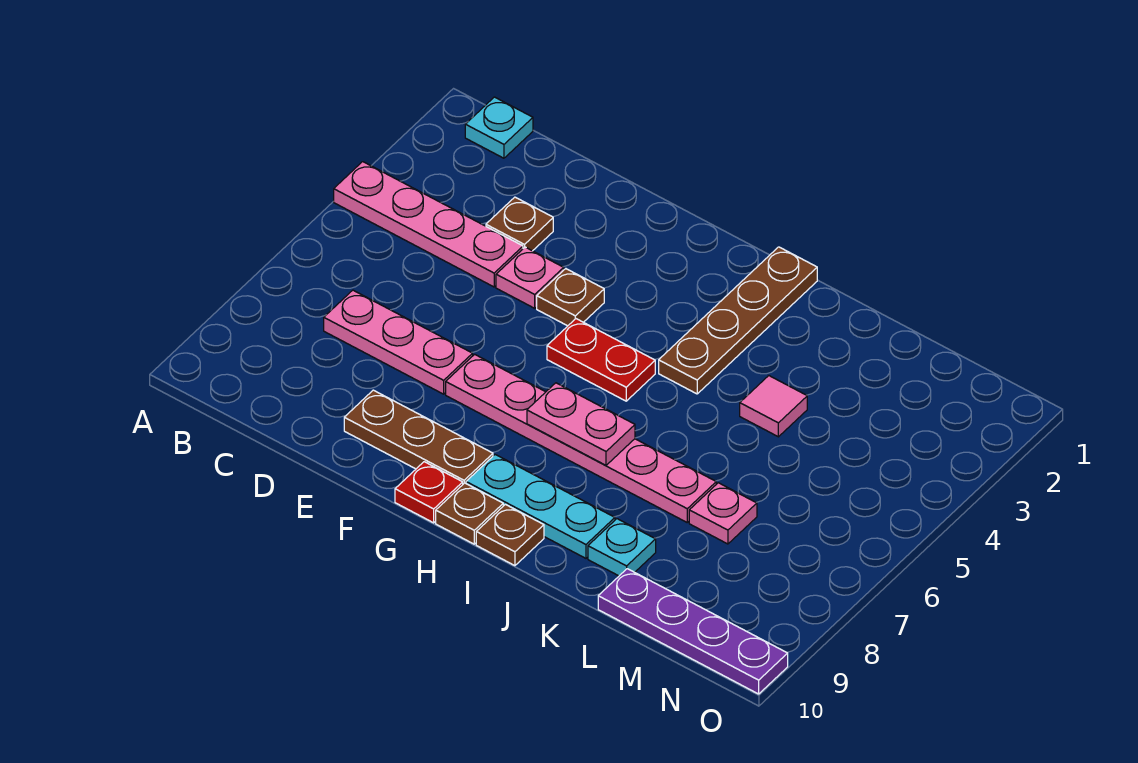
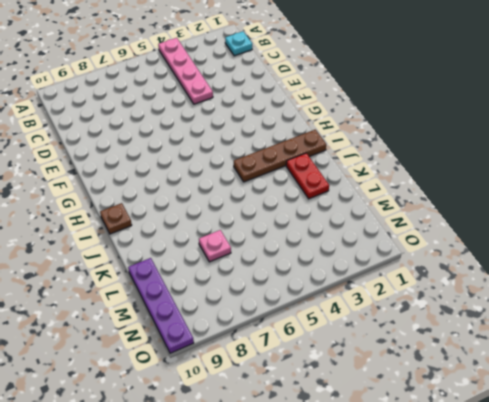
red 1x2 plate [286,153,329,199] -> red 1x2 plate moved to [547,319,655,401]
none -> pink 1x3 plate [324,290,473,394]
none -> brown 1x1 plate [486,197,553,251]
none -> pink 1x1 plate [496,247,564,308]

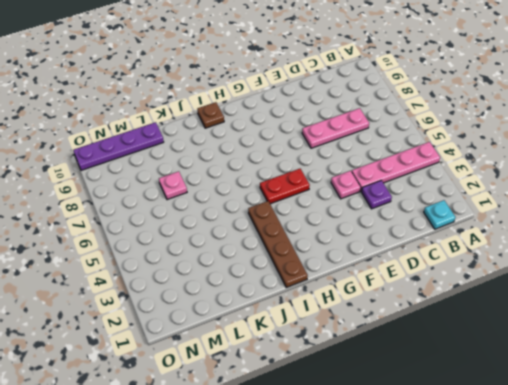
purple 1x1 plate [361,180,392,209] -> brown 1x1 plate [486,197,553,251]
none -> brown 1x3 plate [344,390,493,484]
none -> brown 1x1 plate [537,269,604,326]
none -> pink 1x6 plate [446,354,716,522]

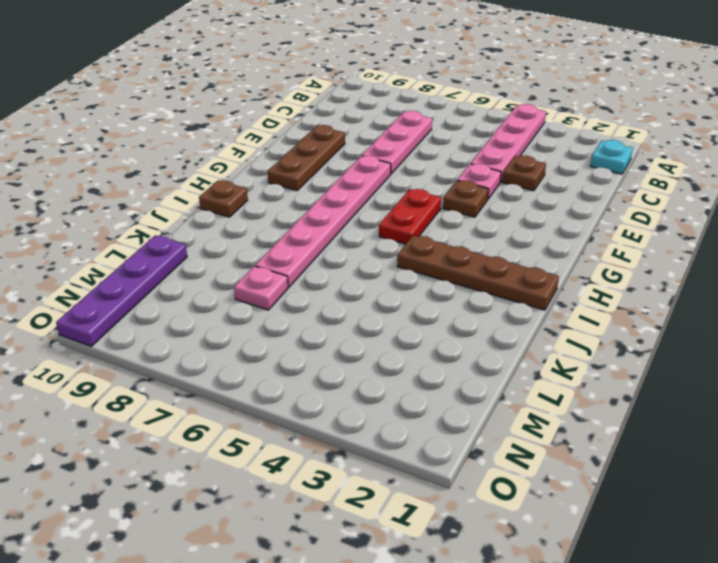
none -> red 1x1 plate [395,462,463,523]
none -> cyan 1x3 plate [466,455,615,558]
none -> brown 1x1 plate [436,483,503,544]

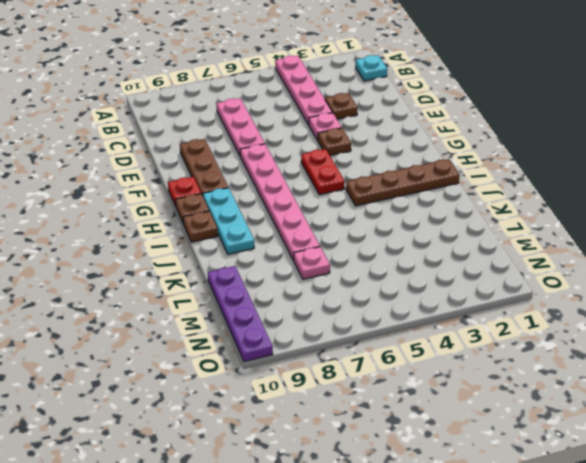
none -> pink 1x1 tile [740,376,807,437]
none -> cyan 1x1 plate [588,519,656,576]
none -> pink 1x2 plate [527,383,635,465]

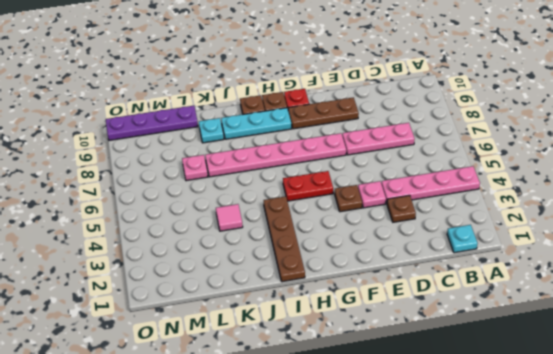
none -> pink 1x2 plate [527,383,635,465]

